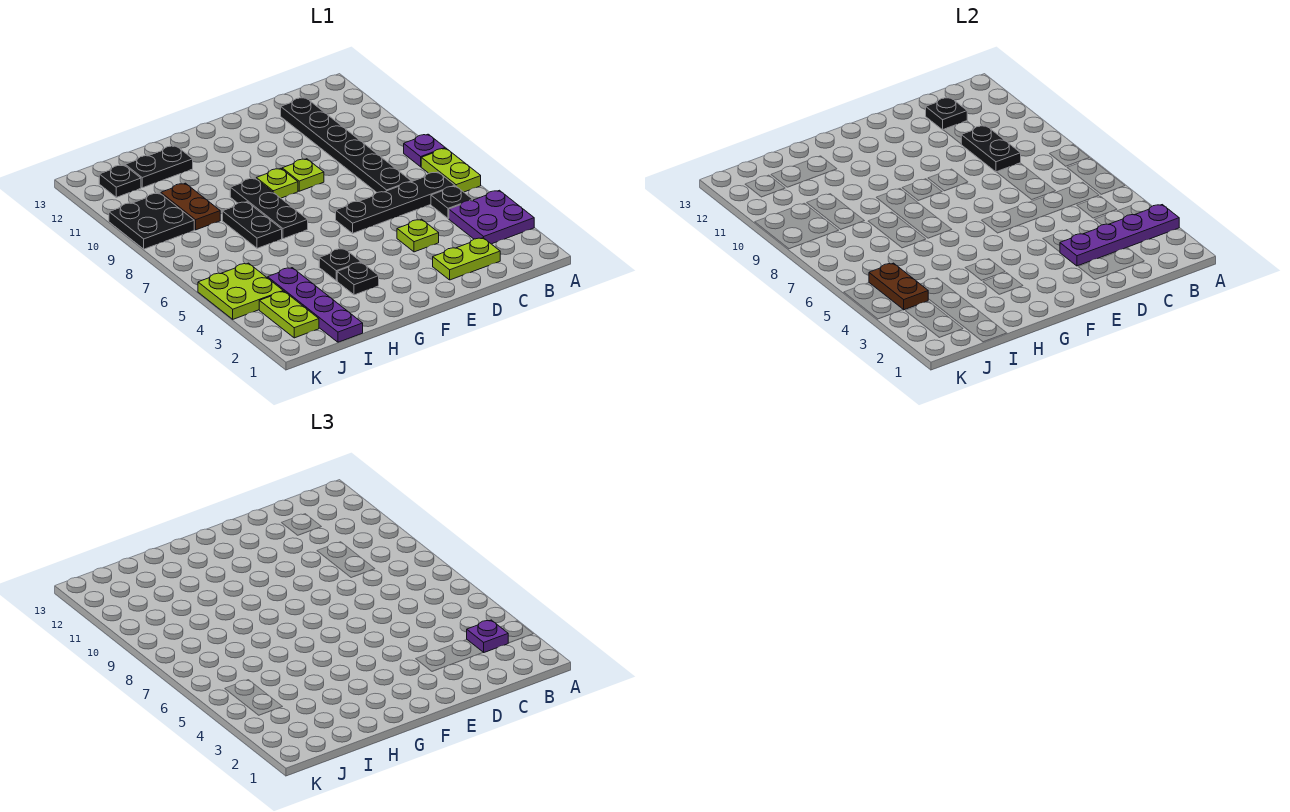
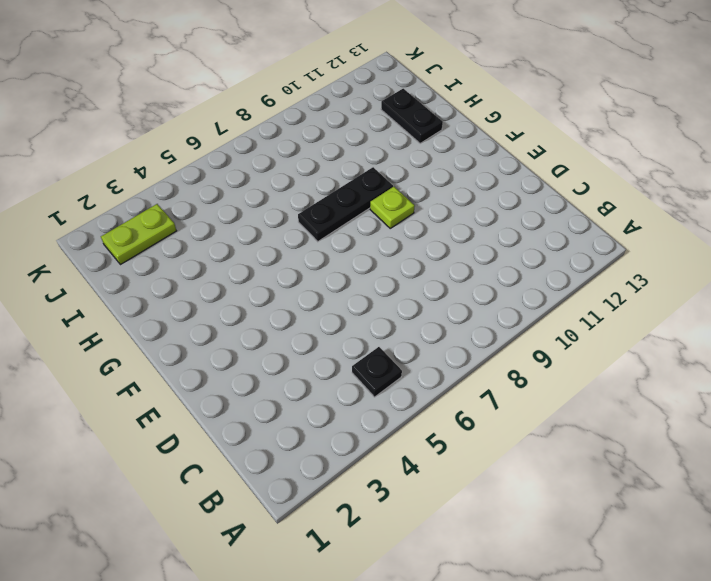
none -> purple 2x2 plate [449,190,534,244]
none -> lime 1x2 plate [421,148,481,192]
none -> purple 1x1 plate [404,134,445,167]

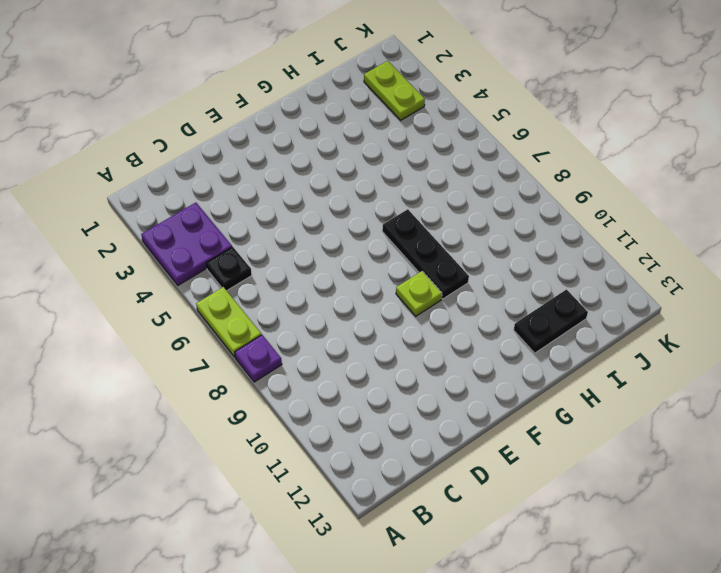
none -> black 1x4 plate [336,172,455,233]
none -> lime 1x2 plate [433,238,500,280]
none -> black 1x6 plate [281,97,411,193]

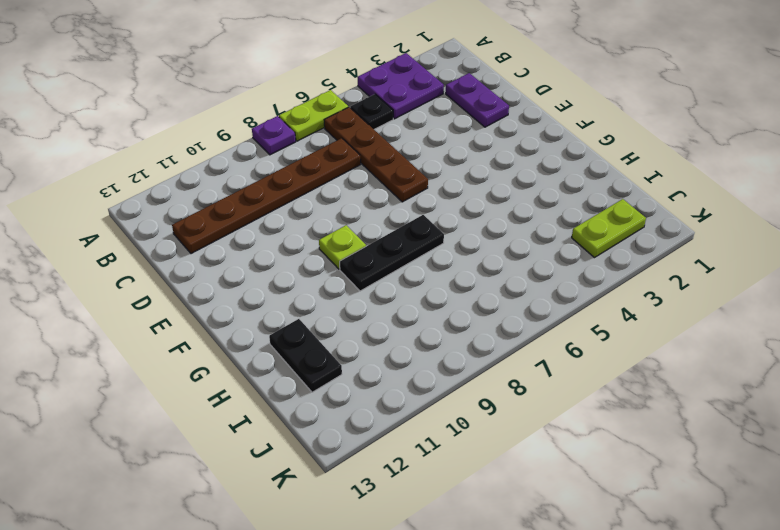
brown 1x4 plate [324,107,428,202] -> black 1x4 plate [336,172,455,233]
purple 1x2 plate [446,73,509,127] -> lime 1x2 plate [433,238,500,280]
brown 1x6 plate [172,138,361,254] -> black 1x6 plate [281,97,411,193]
none -> lime 1x1 plate [397,219,439,252]
none -> lime 1x1 plate [282,159,324,191]
none -> black 1x1 plate [337,262,379,295]

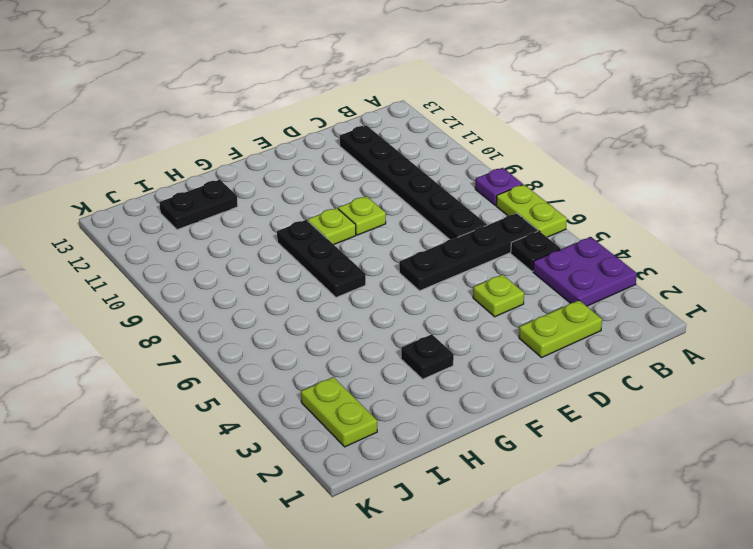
none -> black 1x1 plate [319,248,361,281]
none -> black 1x2 plate [222,202,282,248]
none -> purple 1x4 plate [268,268,363,342]

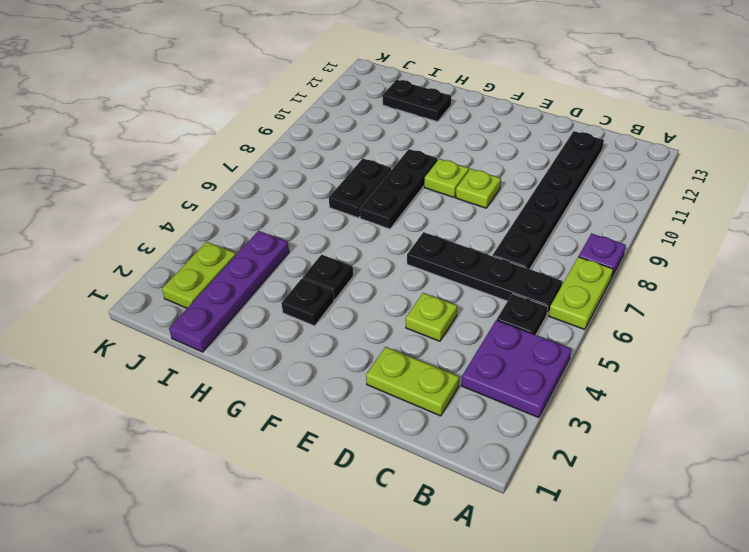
none -> brown 1x2 plate [161,183,220,230]
none -> lime 2x2 plate [198,263,283,319]
none -> black 2x2 plate [109,193,194,249]

